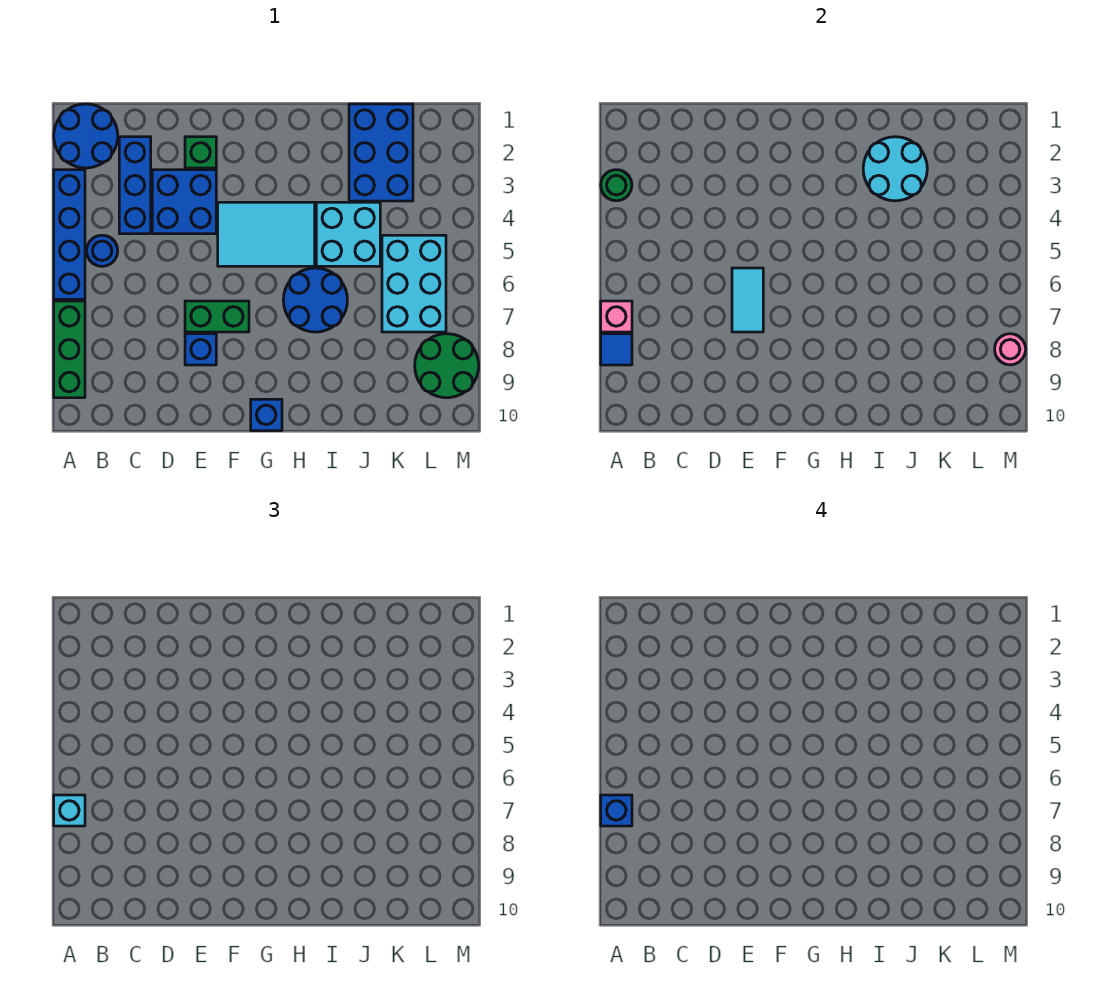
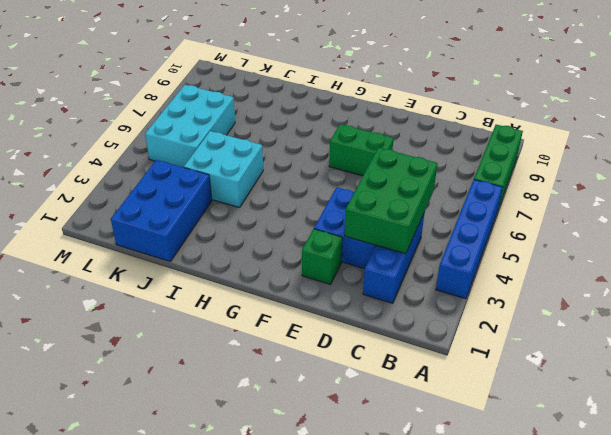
green 2x3 brick [345,148,437,254] -> none
none -> blue 2x2 round brick [54,104,118,168]
none -> blue 1x1 round brick [87,235,118,266]
none -> blue 1x1 brick [185,334,216,365]

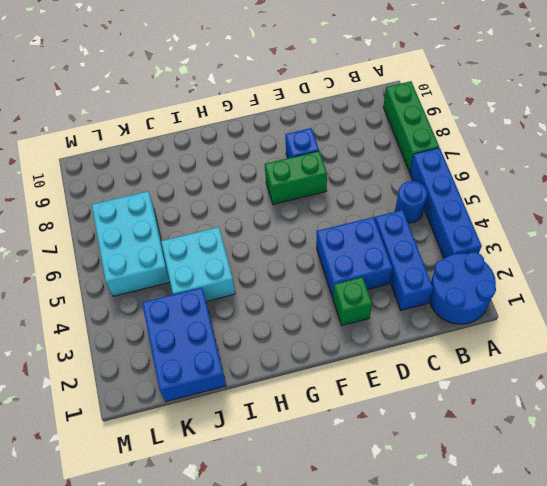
none -> cyan 2x3 tile [218,202,315,266]
none -> blue 1x1 brick [251,399,282,431]
none -> blue 2x2 round brick [283,268,347,332]

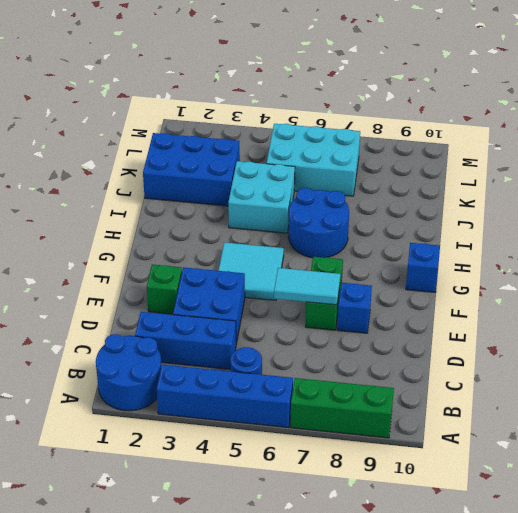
cyan 2x2 tile [218,242,284,300] -> cyan 2x3 tile [218,202,315,266]
none -> green 2x2 round brick [415,334,479,398]
none -> green 1x1 round brick [601,170,632,201]
none -> pink 1x1 brick [601,301,632,332]

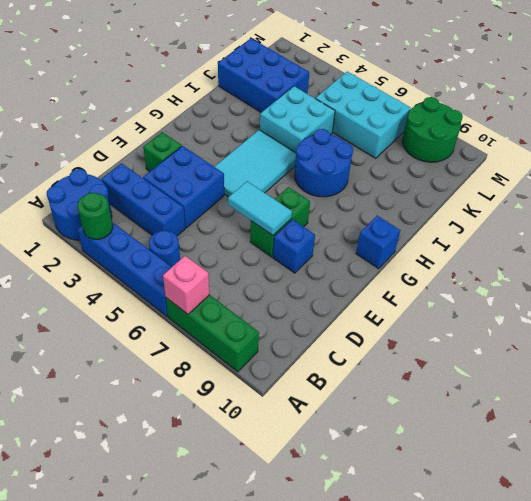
none -> blue 1x1 tile [601,334,632,365]
none -> cyan 2x2 round brick [863,137,927,201]
none -> pink 1x1 round brick [995,334,1026,365]

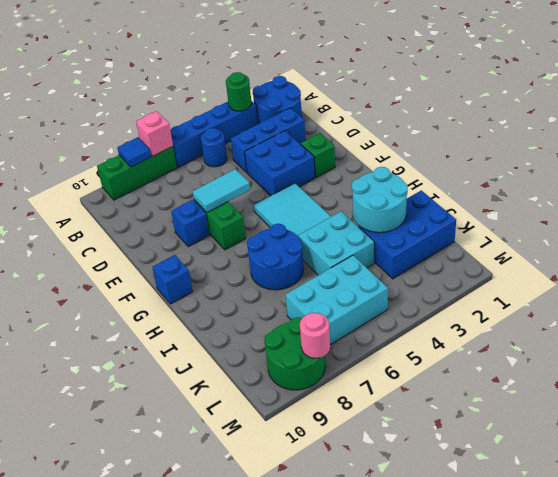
none -> cyan 1x1 brick [54,795,85,826]
none -> blue 1x1 brick [601,795,632,826]

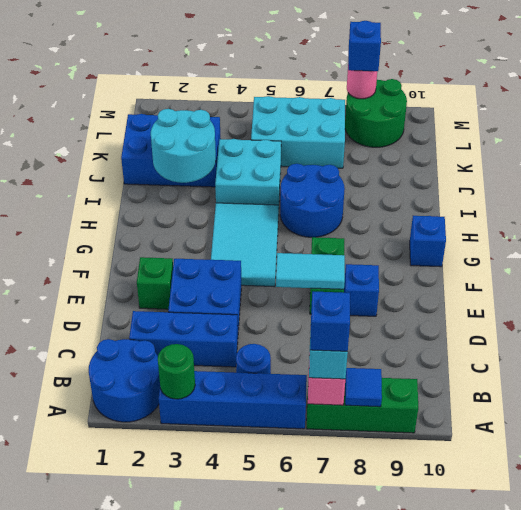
blue 1x1 brick [348,21,381,71] -> none

